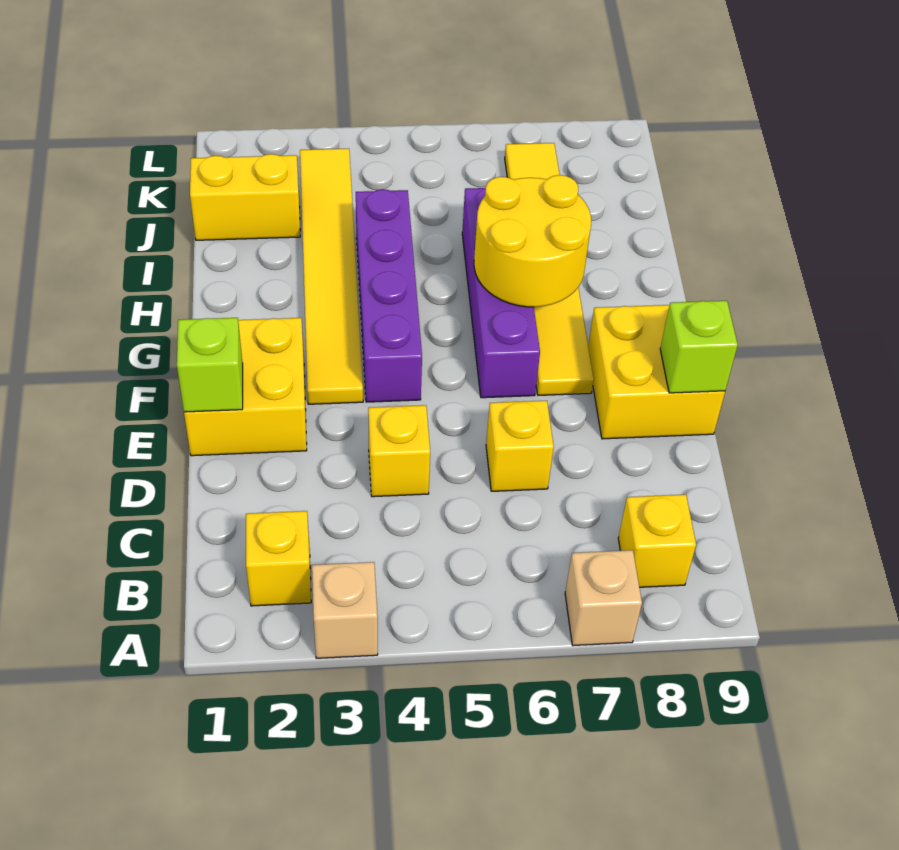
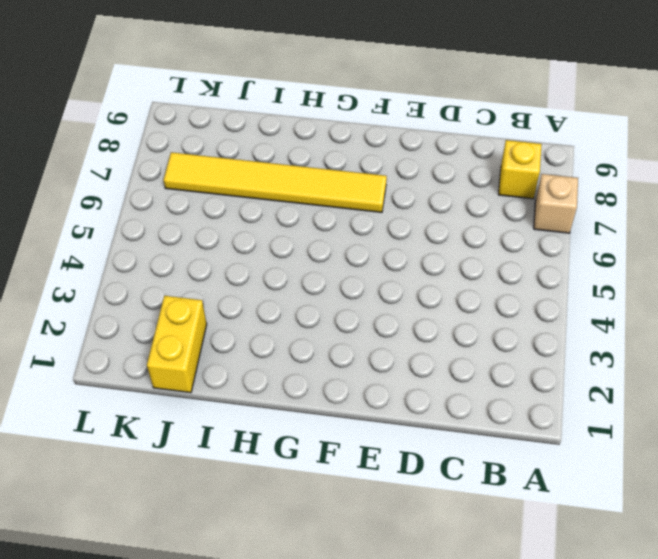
none -> tan 1x1 brick [312,562,378,658]
none -> yellow 1x1 brick [246,511,311,606]
none -> yellow 1x1 brick [368,405,430,497]

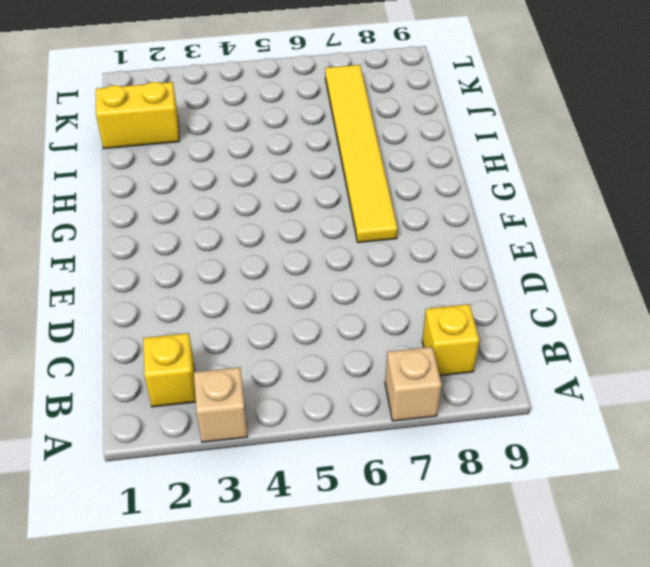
none -> yellow 1x1 brick [368,405,430,497]
none -> yellow 1x1 brick [486,401,554,491]
none -> yellow 2x2 brick [184,318,307,456]

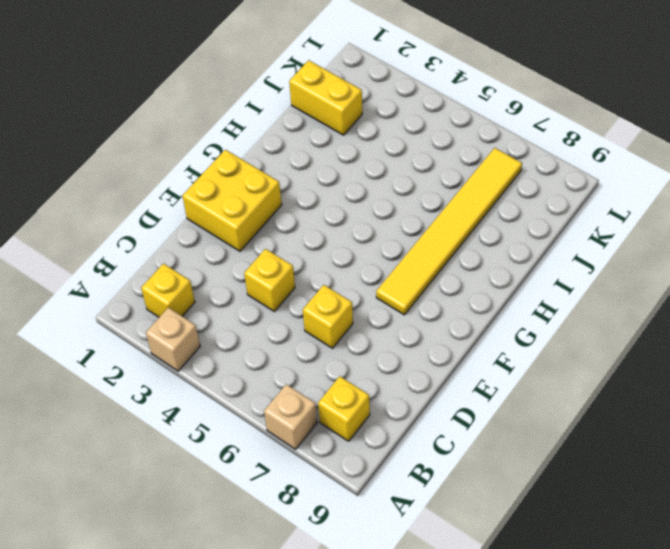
none -> yellow 2x2 brick [588,305,725,439]
none -> yellow 1x6 tile [300,149,363,404]
none -> purple 1x4 brick [356,189,422,402]

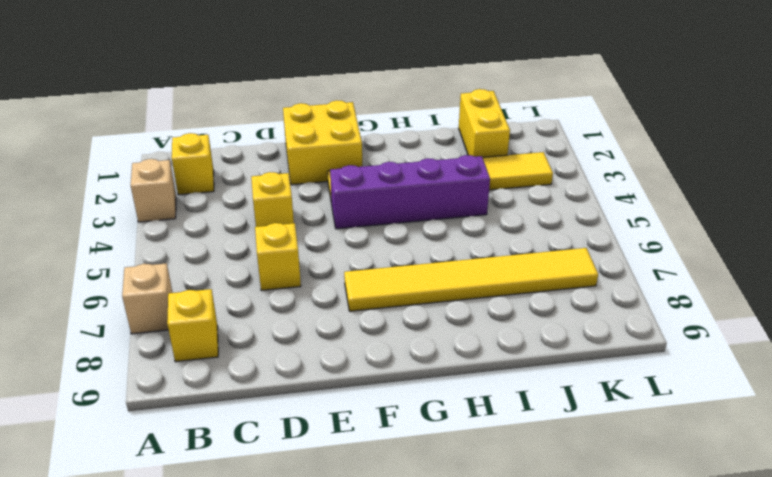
none -> yellow 2x2 brick [588,305,725,439]
none -> purple 1x4 brick [462,188,540,398]
none -> lime 1x1 brick [177,318,243,412]

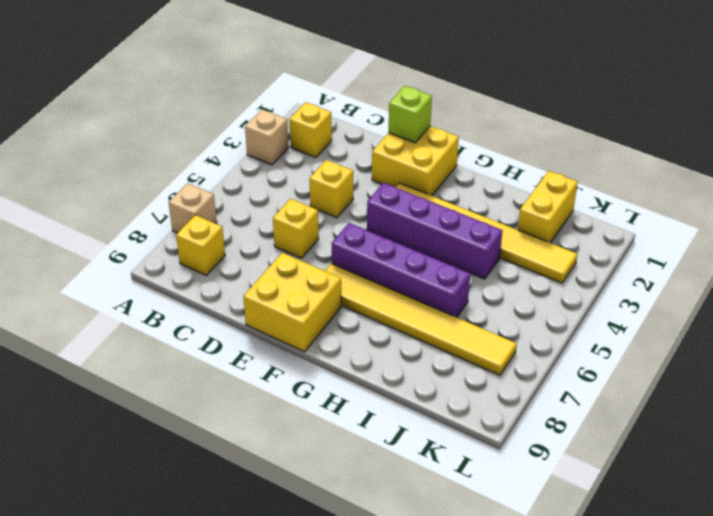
none -> lime 1x1 brick [660,301,738,393]
none -> yellow 2x2 round brick [474,175,591,307]

